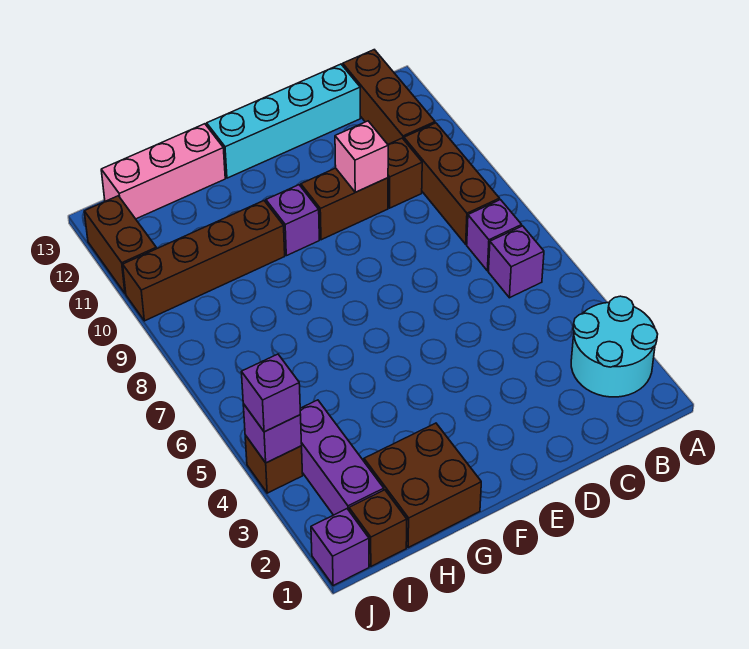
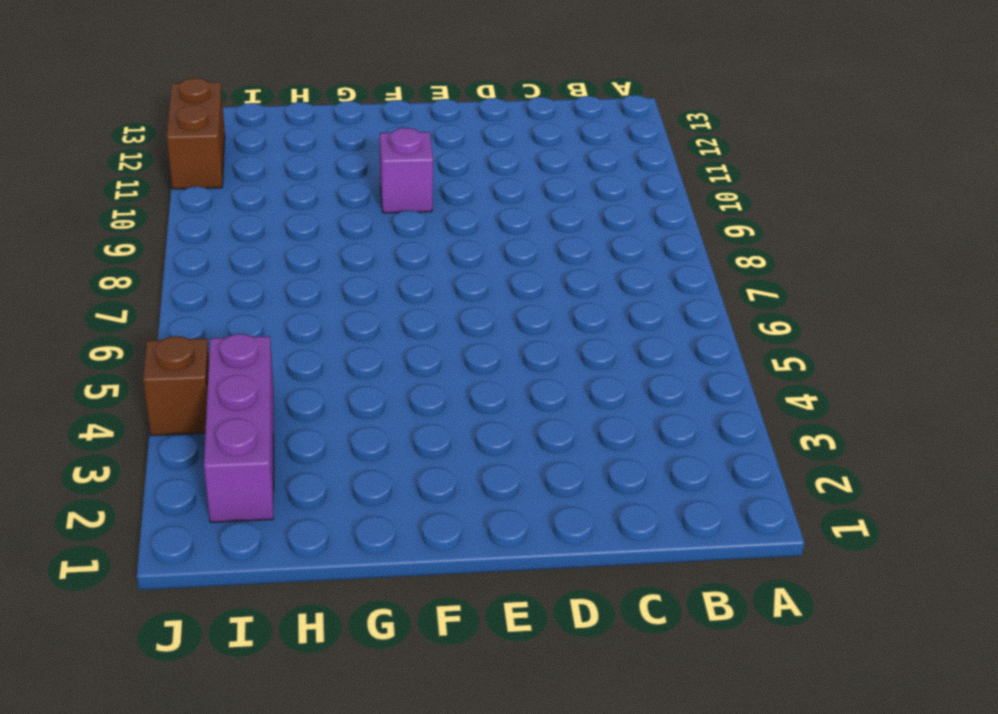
none -> cyan 2x2 round brick [571,296,658,397]
none -> purple 1x1 brick [489,226,544,298]
none -> purple 1x1 brick [467,200,522,271]

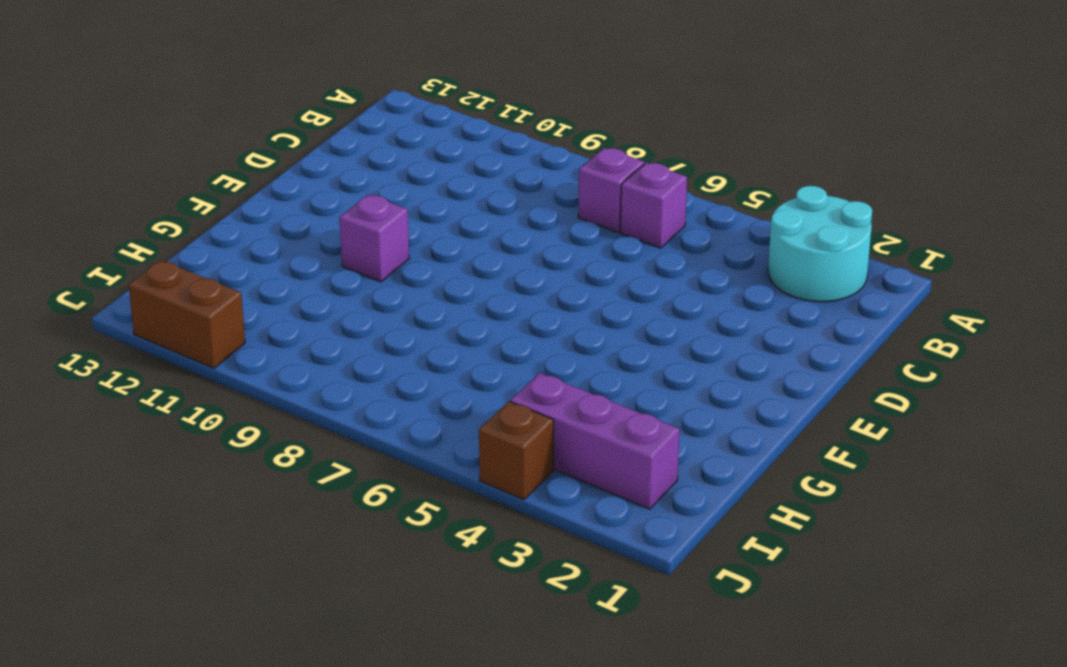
none -> brown 1x3 brick [404,123,499,244]
none -> brown 1x3 brick [343,50,435,144]
none -> brown 1x1 brick [388,138,422,208]

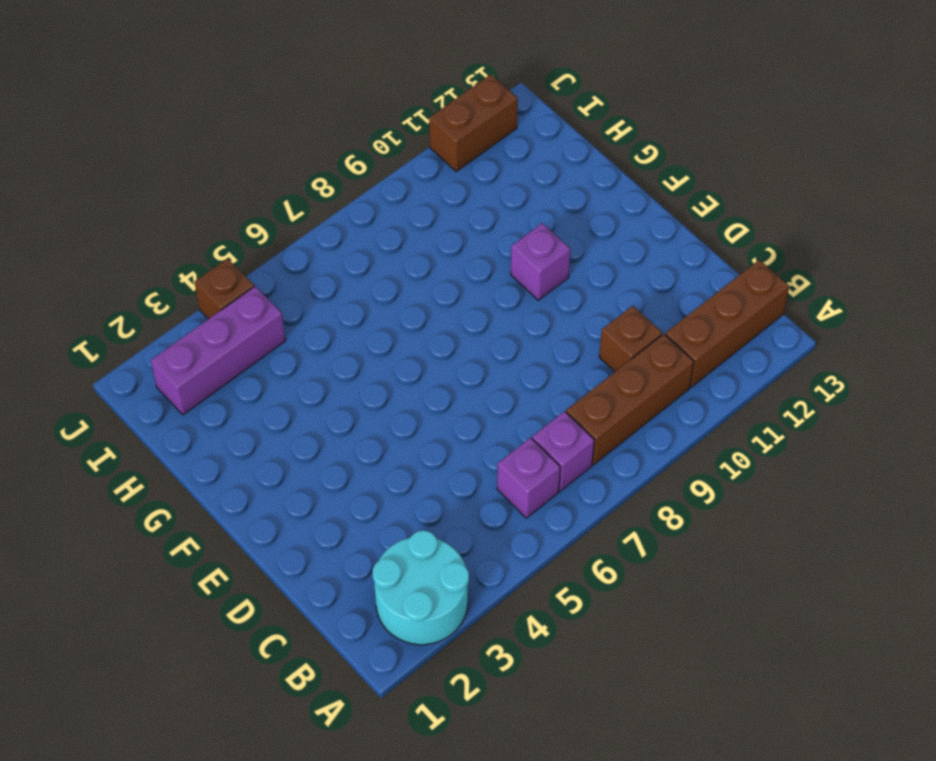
none -> cyan 1x4 brick [207,64,360,178]
none -> brown 1x2 brick [301,168,388,240]
none -> brown 2x2 brick [364,423,481,547]

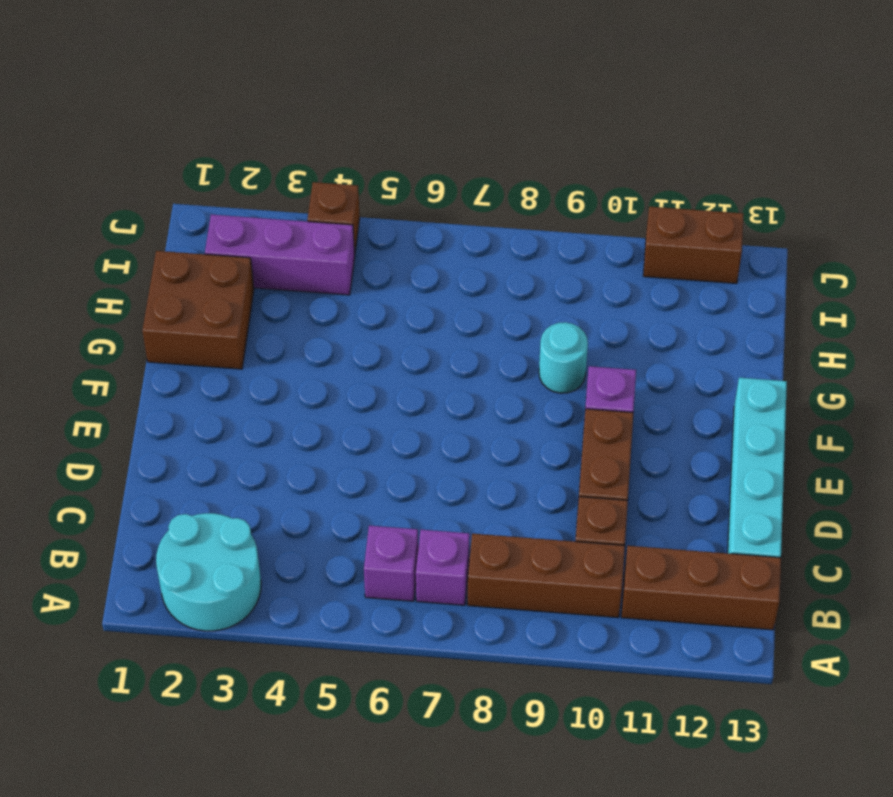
cyan 1x1 round brick [539,322,588,393] -> none
none -> brown 1x4 brick [123,201,285,321]
none -> pink 1x3 brick [101,124,225,219]
none -> brown 1x1 brick [349,490,407,566]

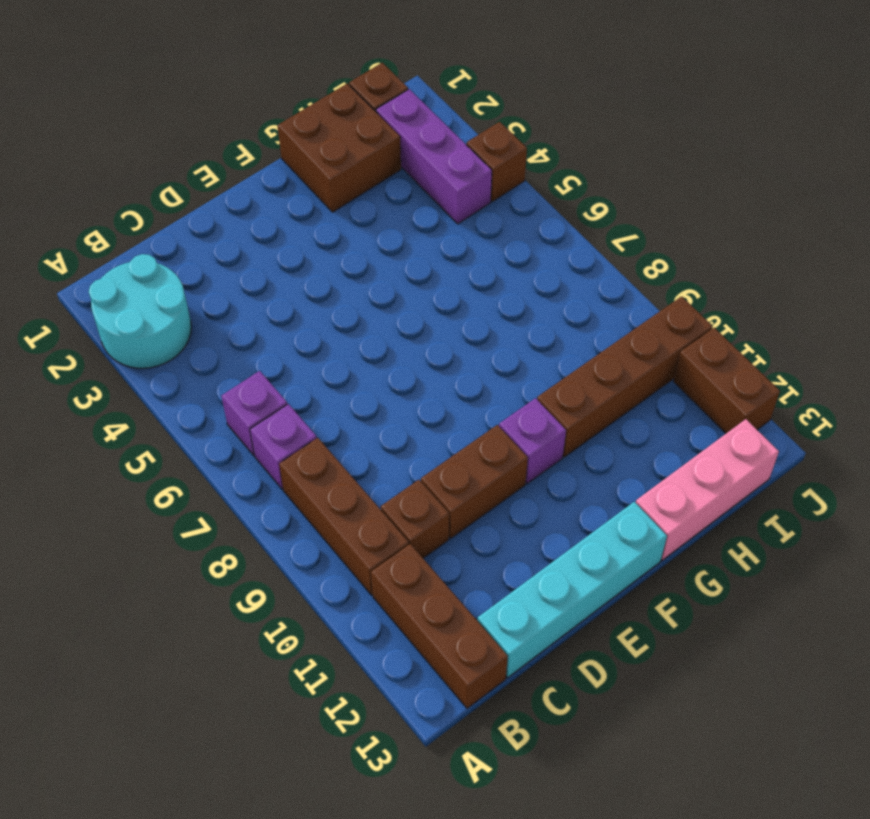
none -> purple 1x1 brick [311,509,369,586]
none -> pink 1x1 brick [335,121,388,192]
none -> purple 1x1 brick [243,404,302,463]

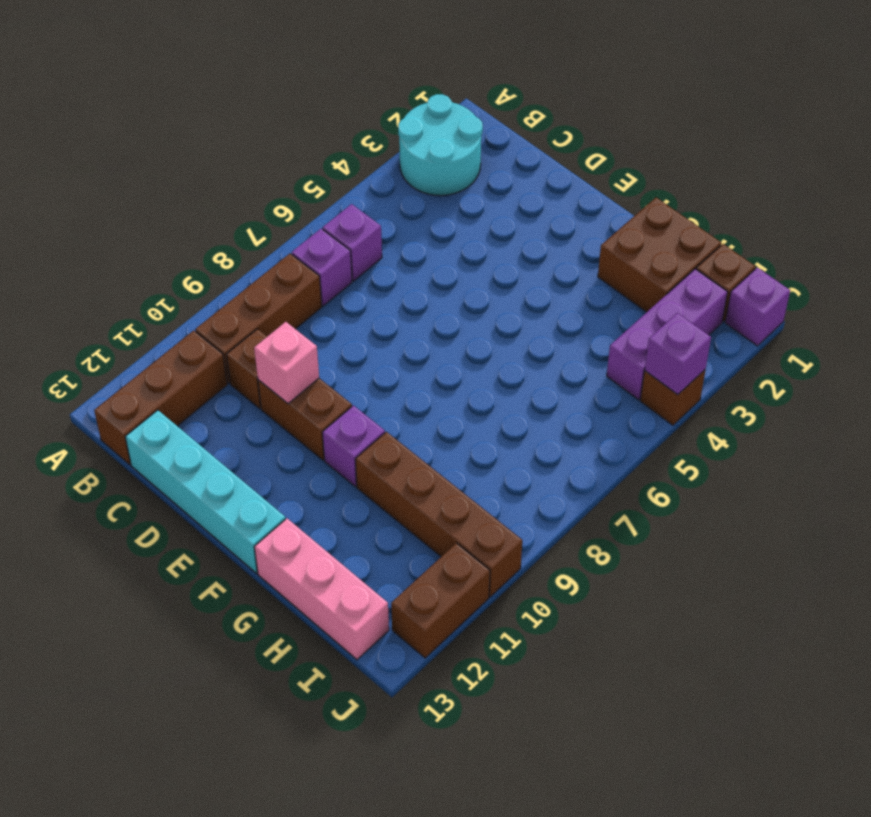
none -> purple 1x1 brick [242,354,300,432]

